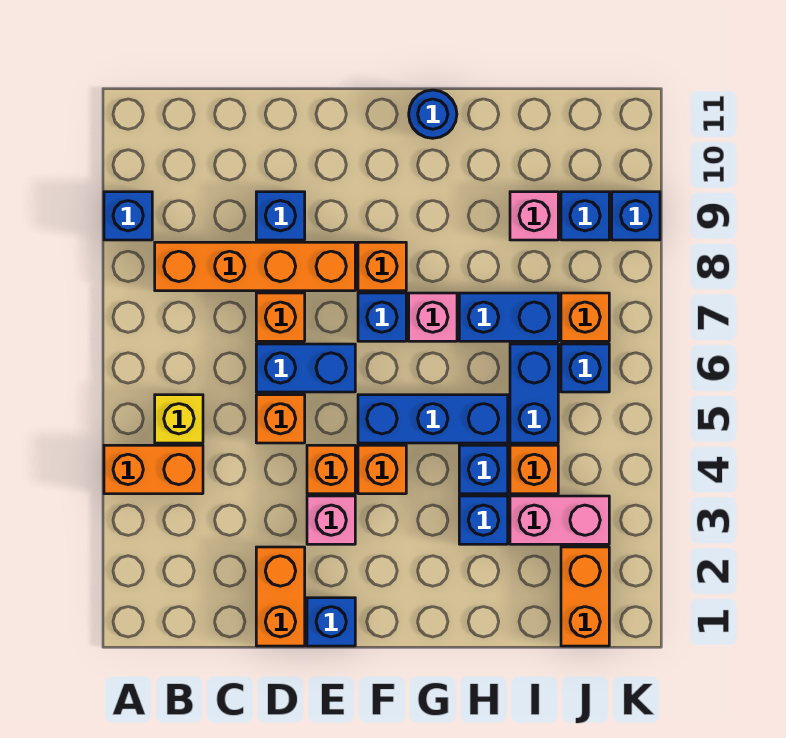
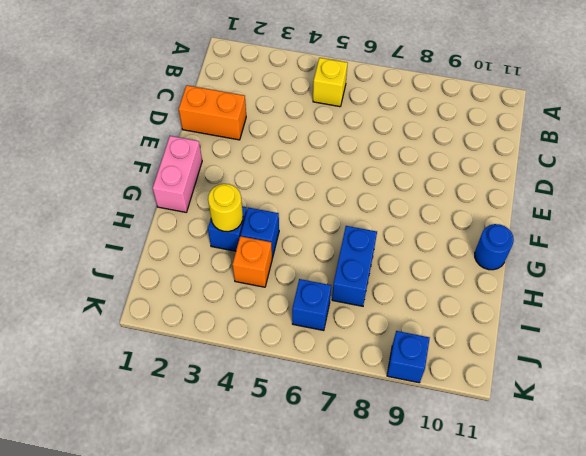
pink 1x2 brick [153,136,202,212] -> pink 1x2 brick moved to [510,496,609,544]
yellow 1x1 round brick [208,184,243,232] -> none
none -> orange 1x2 brick [104,445,203,494]
none -> blue 1x1 brick [104,192,152,240]
none -> orange 1x4 brick [155,242,355,291]
none -> orange 1x1 brick [256,395,305,443]

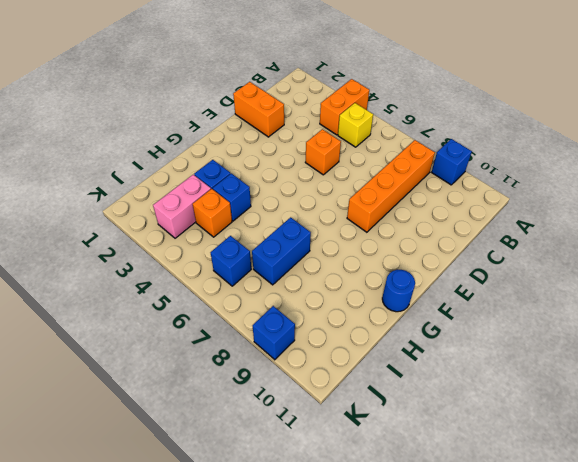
none -> blue 1x2 brick [256,344,355,392]
none -> orange 1x1 brick [256,293,305,341]
none -> blue 1x1 brick [256,192,305,240]
none -> blue 1x1 brick [307,598,355,646]

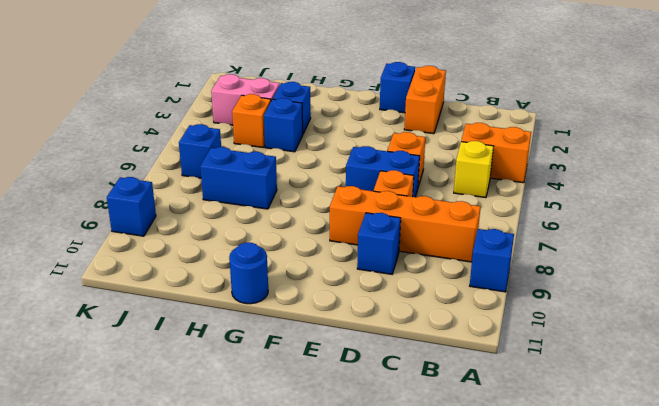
none -> pink 1x1 brick [307,496,355,544]
none -> orange 1x1 brick [307,445,355,494]
none -> orange 1x1 brick [358,445,406,494]
none -> blue 1x3 brick [358,395,508,443]

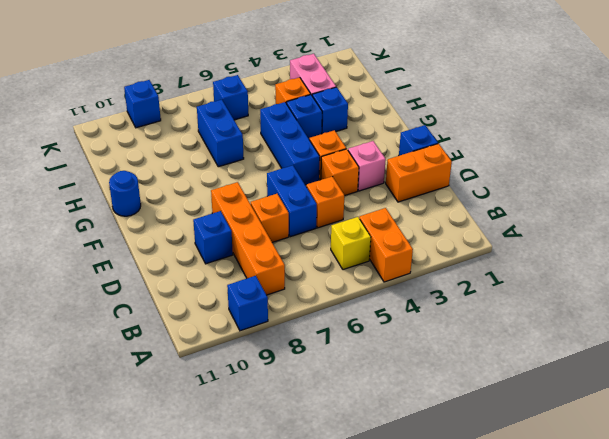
none -> blue 1x1 brick [358,293,406,341]
none -> orange 1x1 brick [358,242,406,291]
none -> pink 1x1 brick [409,293,457,341]
none -> blue 1x2 brick [510,344,558,443]

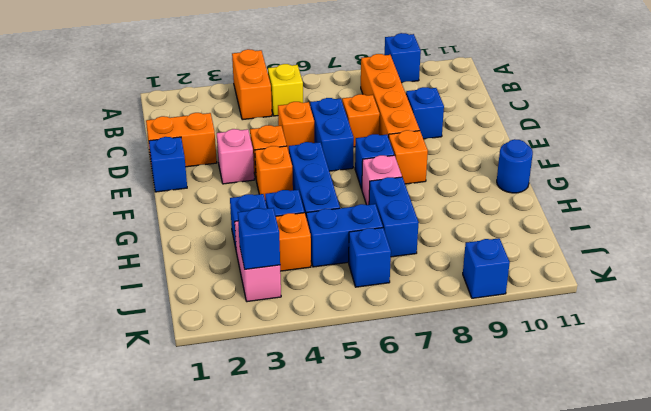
blue 1x1 brick [238,208,280,269] -> blue 1x1 brick moved to [561,192,609,240]
none -> pink 1x1 brick [510,192,558,240]
none -> orange 1x2 brick [561,547,609,646]
none -> orange 1x1 brick [561,293,609,341]

